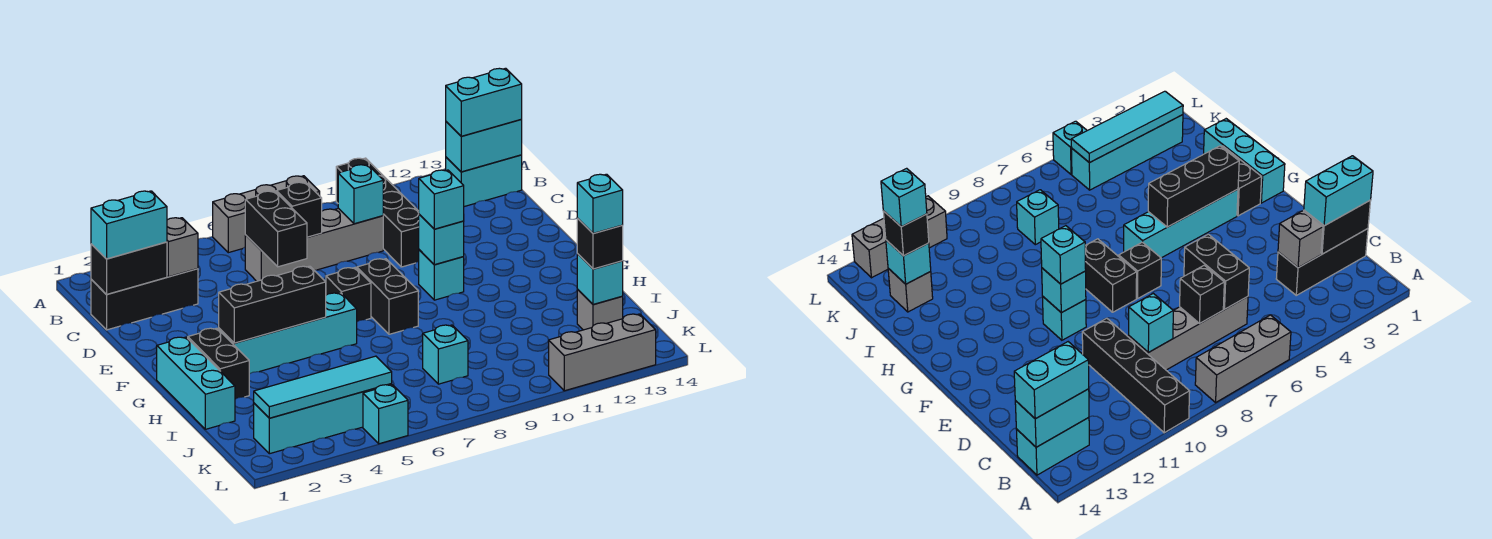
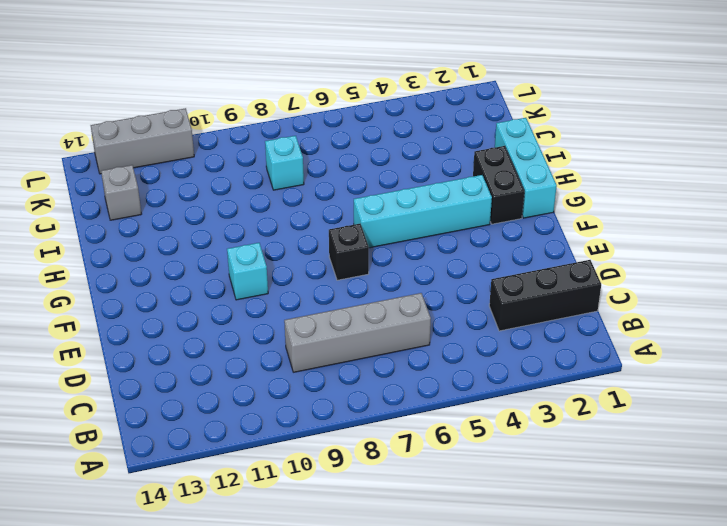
none -> grey 1x3 brick [213,176,320,253]
none -> black 1x4 brick [336,158,419,267]
none -> cyan 1x2 brick [446,155,522,207]
none -> black 1x2 brick [356,259,418,334]

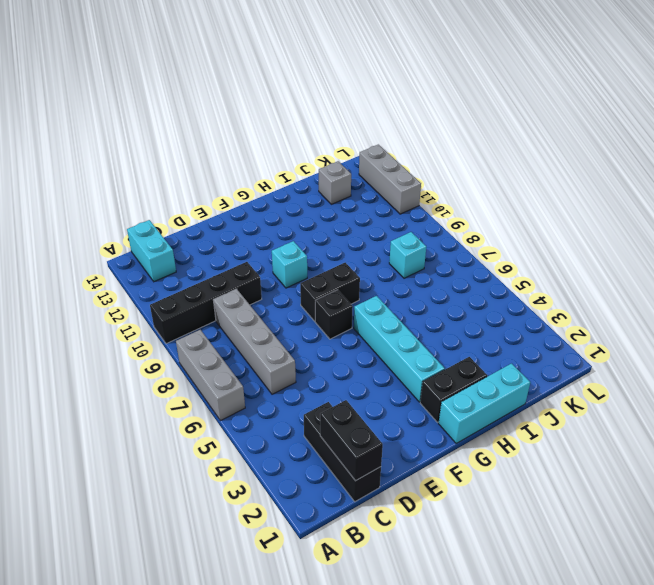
none -> cyan 1x4 brick [254,384,392,454]
none -> cyan 1x1 brick [363,385,408,444]
none -> cyan 1x2 brick [446,120,522,172]
none -> grey 1x1 brick [167,218,198,277]

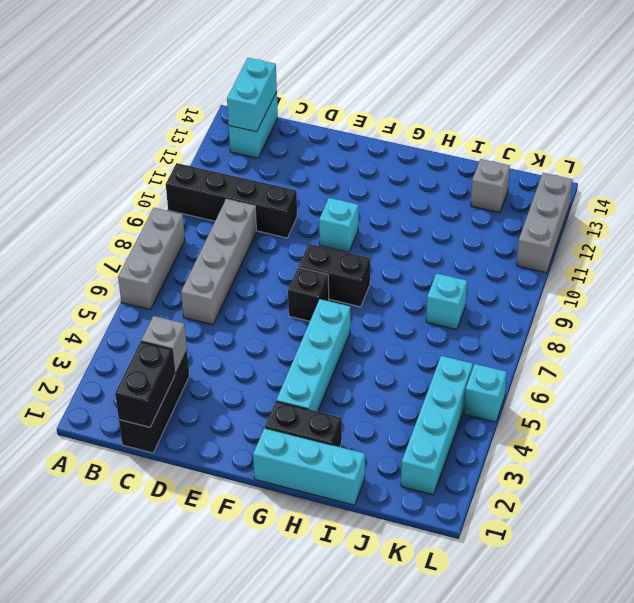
none -> black 1x2 brick [245,191,307,267]
none -> black 1x1 brick [276,182,322,237]
none -> cyan 1x1 brick [338,165,383,224]
none -> cyan 1x1 brick [419,214,464,265]

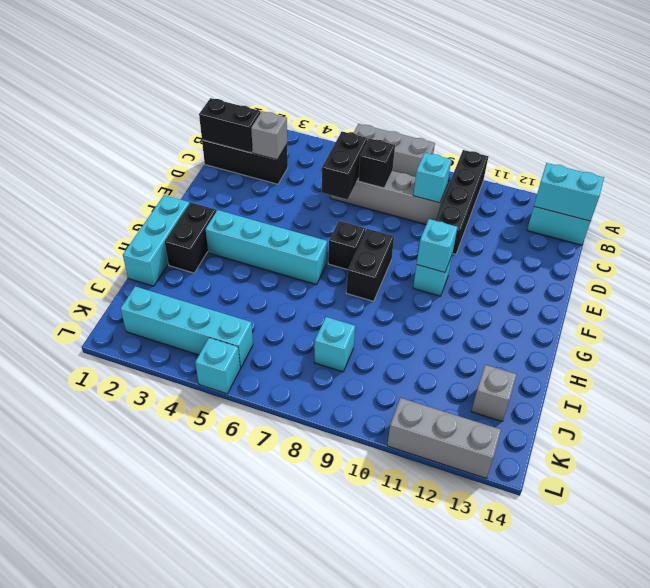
none -> black 1x3 brick [219,266,326,343]
none -> cyan 1x1 brick [577,254,623,305]
none -> cyan 1x4 tile [254,356,392,418]
none -> cyan 1x2 brick [446,68,522,136]

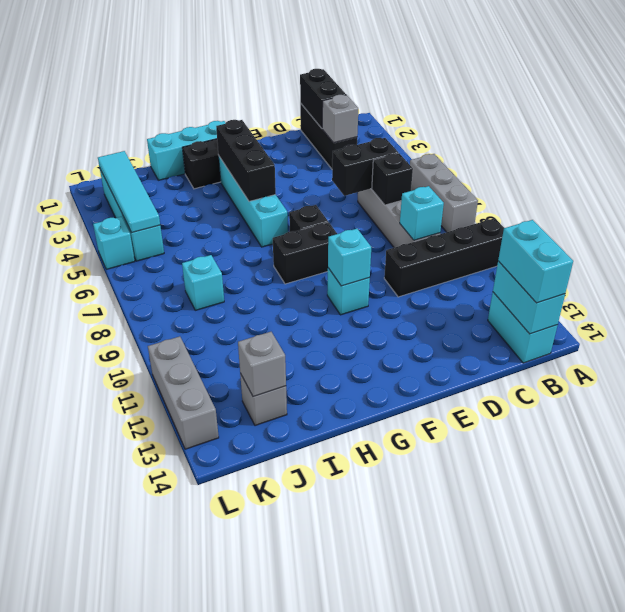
grey 1x1 brick [238,332,286,397] -> cyan 1x1 brick [577,254,623,305]
none -> cyan 1x2 brick [91,191,167,259]
none -> cyan 1x1 brick [419,170,464,229]
none -> black 1x1 brick [577,218,623,269]
none -> cyan 1x1 brick [577,174,623,234]

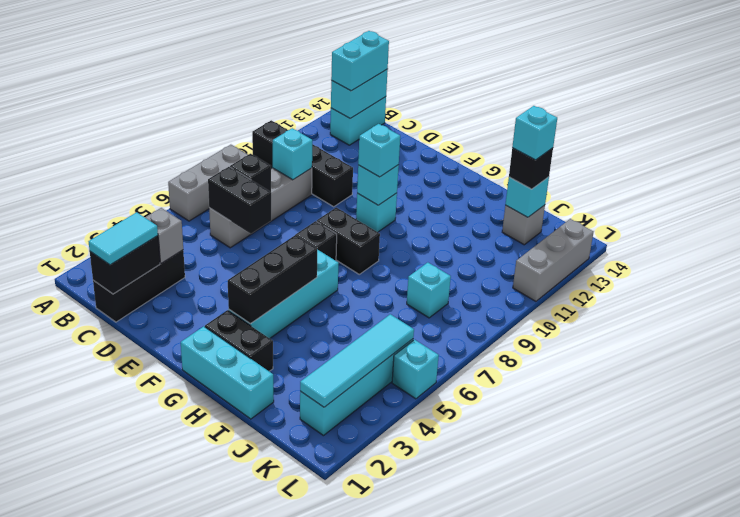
cyan 1x2 tile [89,212,158,265] -> cyan 1x2 brick [91,191,167,259]

